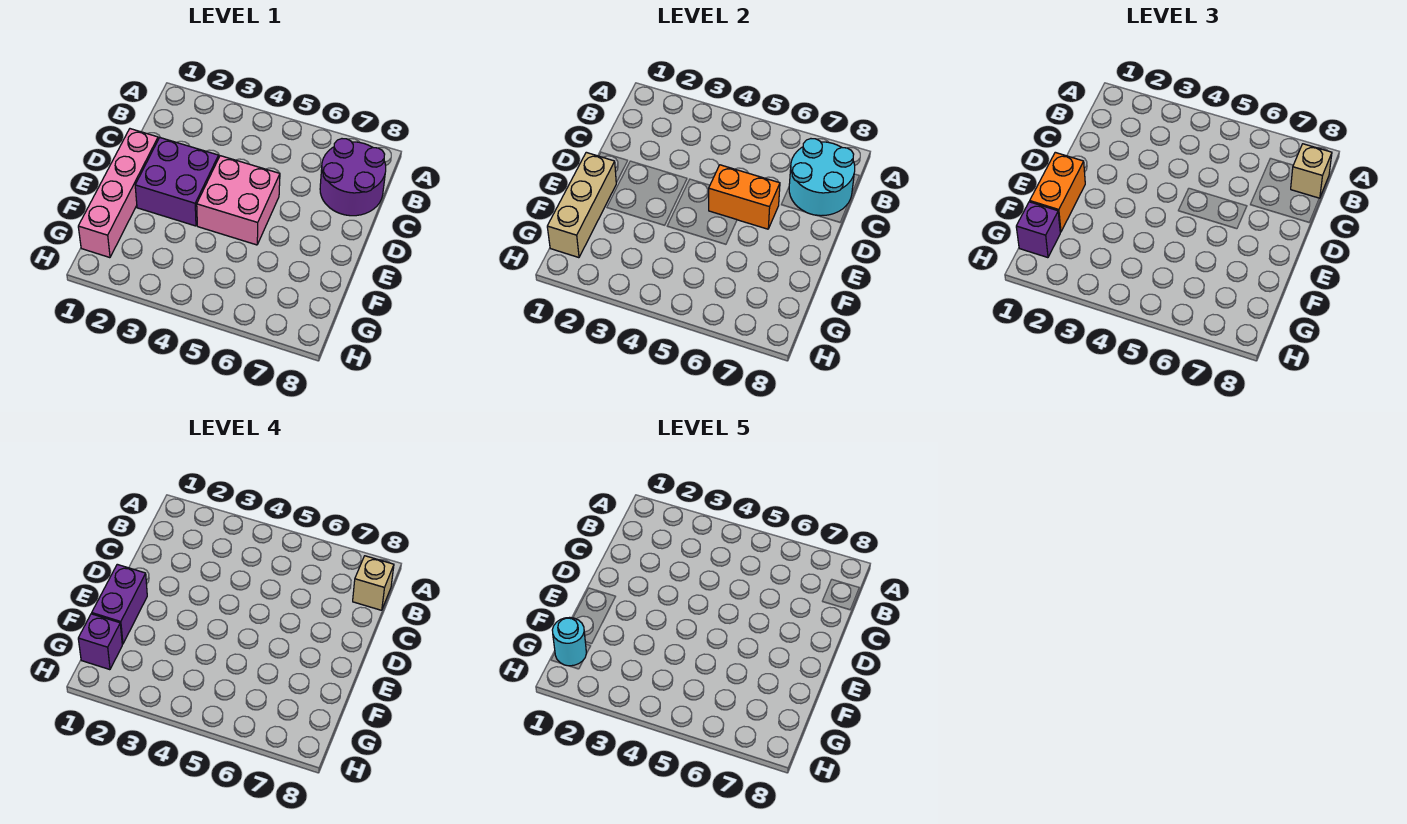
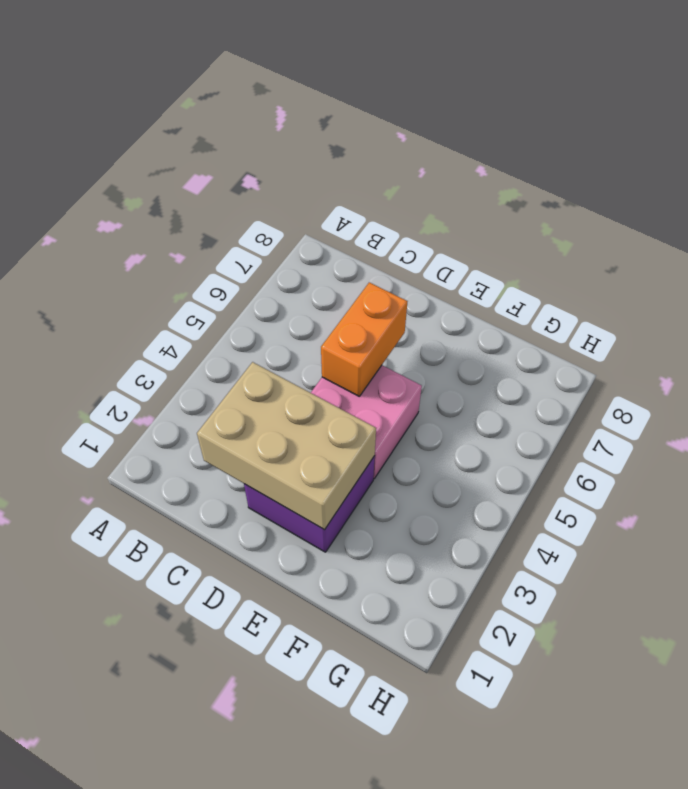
tan 2x3 brick [197,362,376,530] -> none
none -> purple 2x2 round brick [320,139,386,216]
none -> pink 1x4 brick [78,129,158,258]
none -> cyan 2x2 round brick [789,139,855,216]

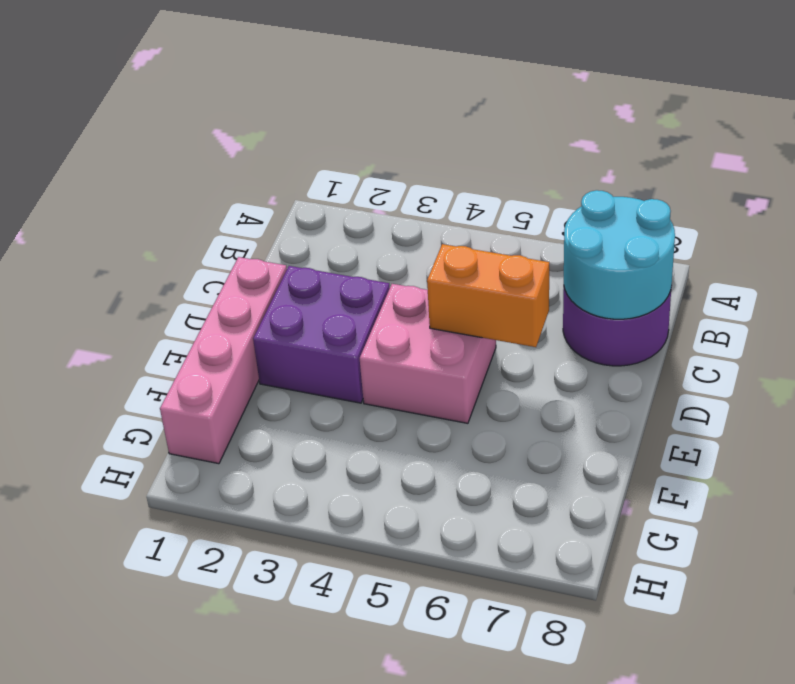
none -> tan 1x3 brick [547,152,617,258]
none -> tan 1x1 brick [1291,144,1332,198]
none -> orange 1x2 brick [1030,152,1085,232]

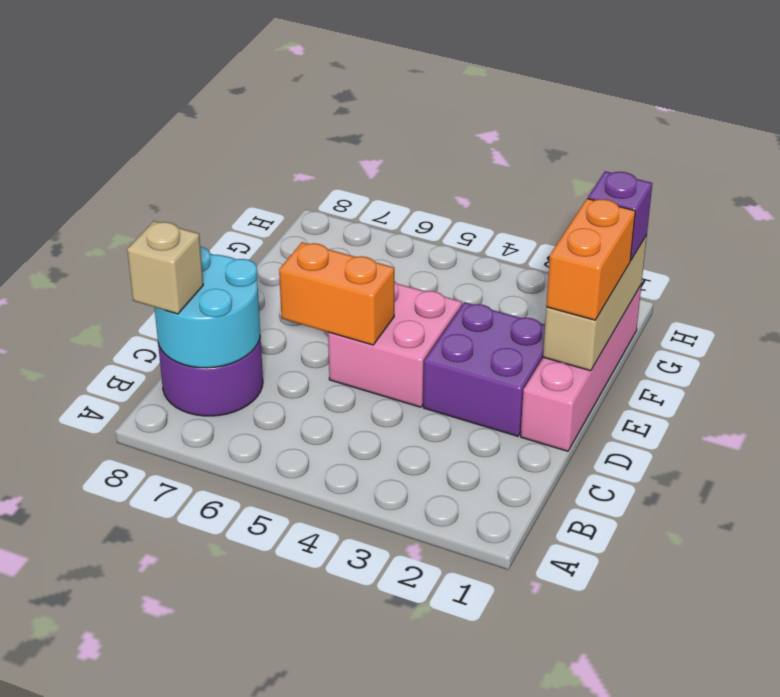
none -> tan 1x1 brick [353,556,394,610]
none -> purple 1x2 brick [92,564,147,644]
none -> purple 1x1 brick [78,614,122,670]

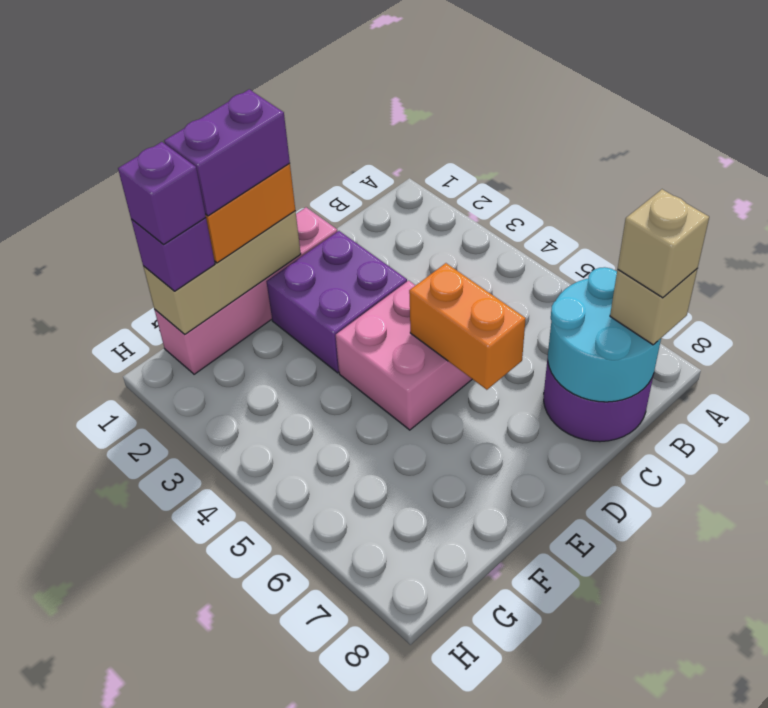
none -> cyan 1x1 round brick [552,617,586,666]

